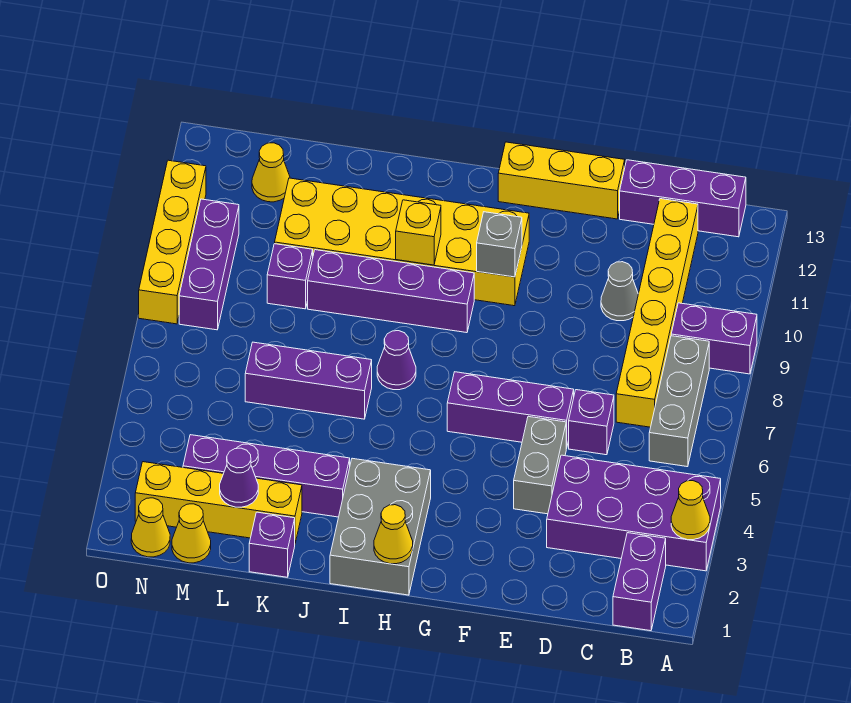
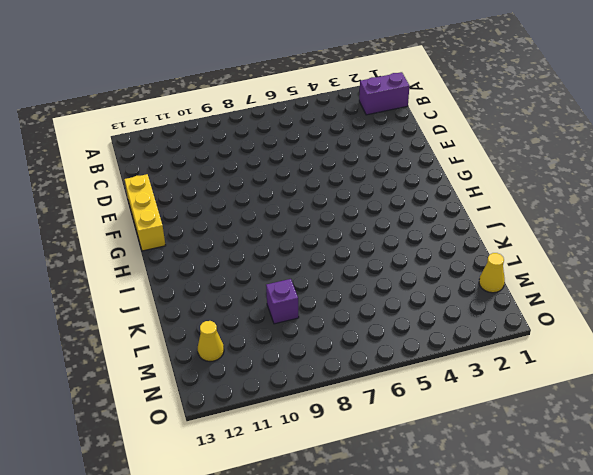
none -> purple 2x4 brick [547,455,721,571]
none -> purple 1x2 brick [671,303,757,374]
none -> grey 1x3 brick [649,336,709,467]
none -> purple 1x3 brick [620,160,746,237]

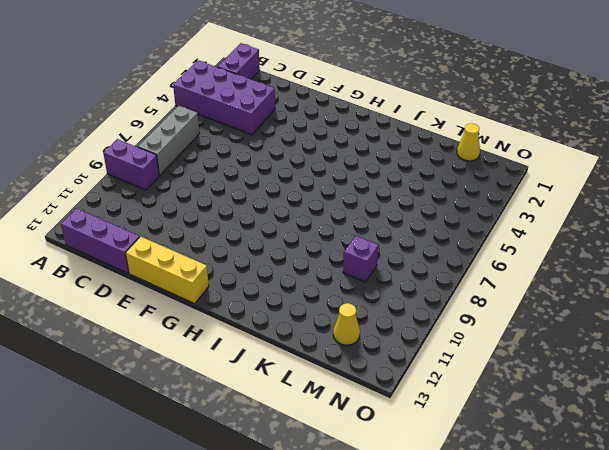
none -> yellow 1x6 brick [616,199,698,427]
none -> purple 1x1 brick [569,390,614,455]
none -> grey 1x1 cone [601,262,638,321]
none -> grey 1x2 brick [514,416,566,514]

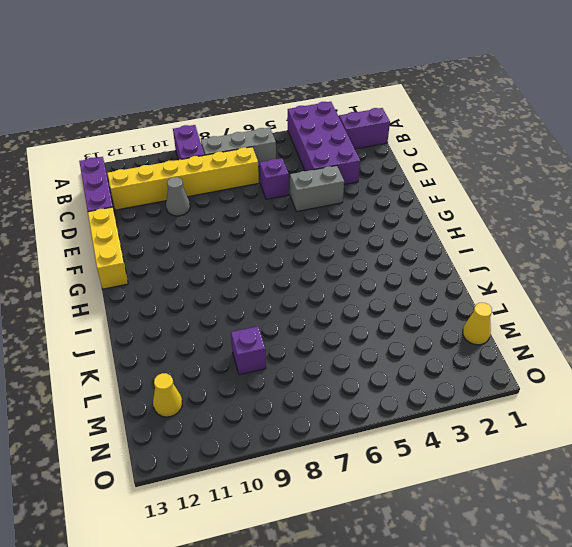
none -> purple 1x3 brick [447,372,574,449]
none -> yellow 2x6 brick [275,178,529,306]
none -> grey 2x3 brick [330,458,431,595]
none -> purple 1x4 brick [308,250,474,333]

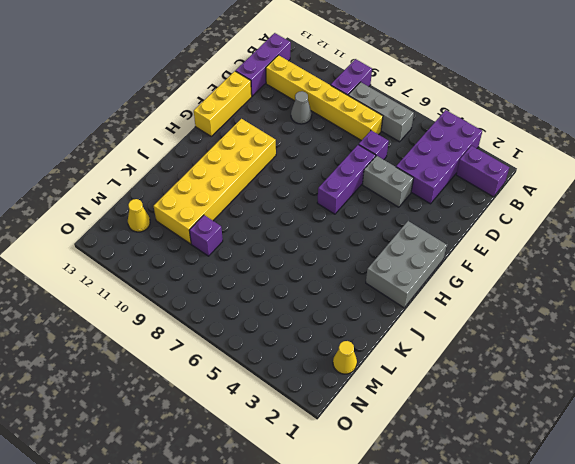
grey 2x3 brick [366,221,447,308] -> grey 2x3 brick turned to [330,458,431,595]
none -> purple 1x4 brick [308,250,474,333]
none -> purple 1x1 cone [377,331,416,390]
none -> purple 1x4 brick [183,435,350,517]
none -> purple 1x3 brick [245,342,372,419]

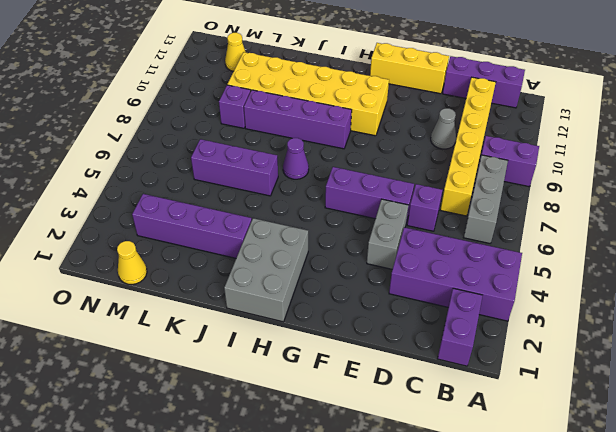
none -> purple 1x1 brick [249,512,295,577]
none -> yellow 1x4 brick [135,462,302,543]
none -> yellow 1x1 cone [131,498,170,557]
none -> purple 1x3 brick [179,199,239,330]

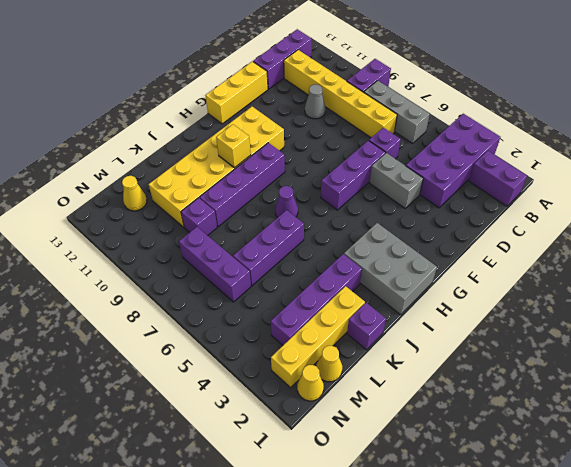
purple 1x3 brick [179,227,251,302] -> purple 1x3 brick moved to [179,199,239,330]
none -> yellow 1x4 brick [139,160,206,324]
none -> yellow 1x1 cone [671,481,710,540]
none -> grey 1x1 brick [477,212,522,277]
none -> yellow 1x1 cone [374,505,413,564]

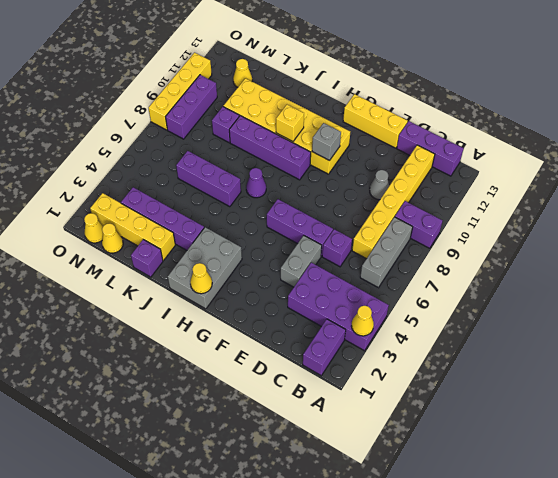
none -> purple 1x1 cone [220,448,258,507]

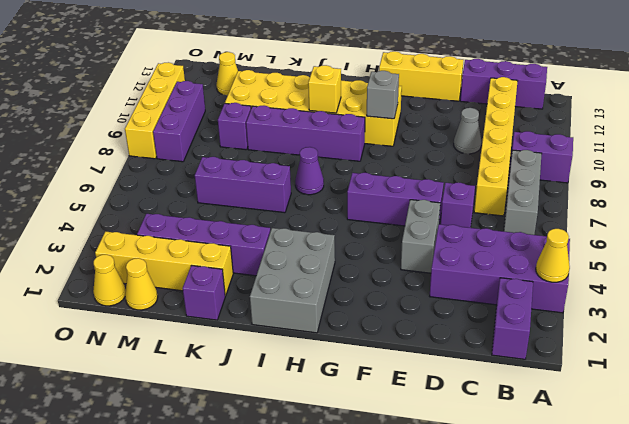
none -> yellow 1x1 cone [374,505,413,564]
none -> purple 1x1 cone [220,448,258,507]

